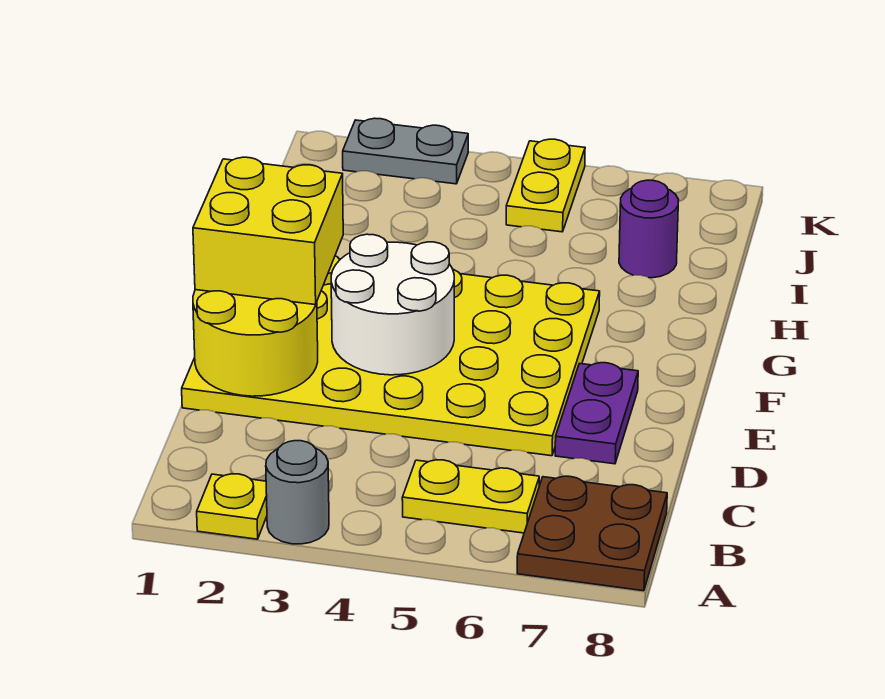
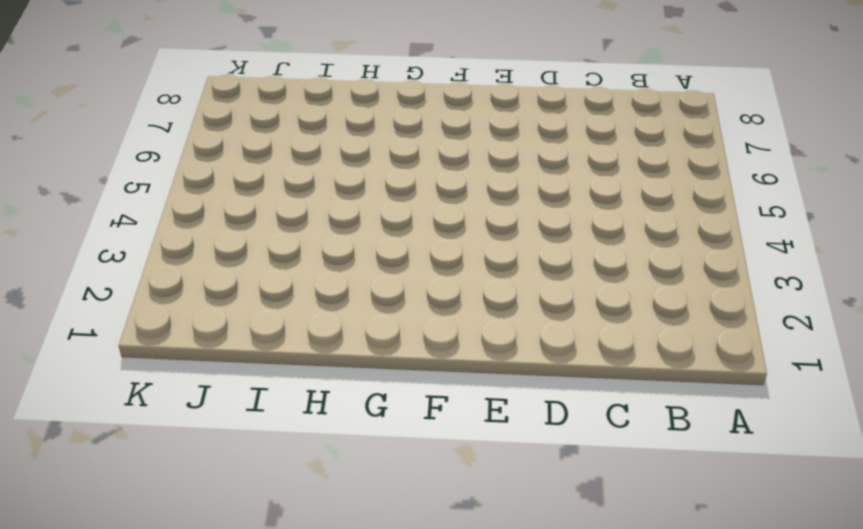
none -> yellow 1x1 plate [197,474,267,539]
none -> grey 1x1 round brick [266,441,329,544]
none -> brown 2x2 plate [517,476,667,591]

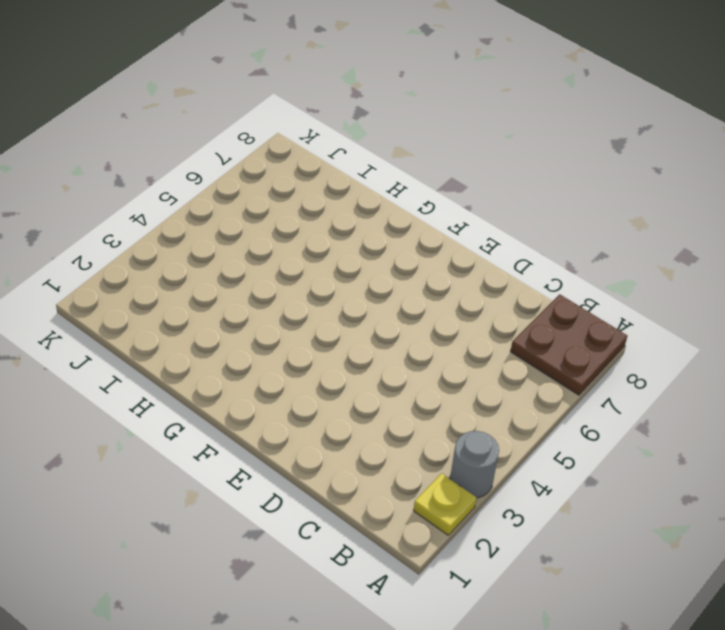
none -> yellow 1x2 plate [402,460,539,533]
none -> yellow 4x6 plate [182,256,600,456]
none -> purple 1x2 plate [555,363,638,464]

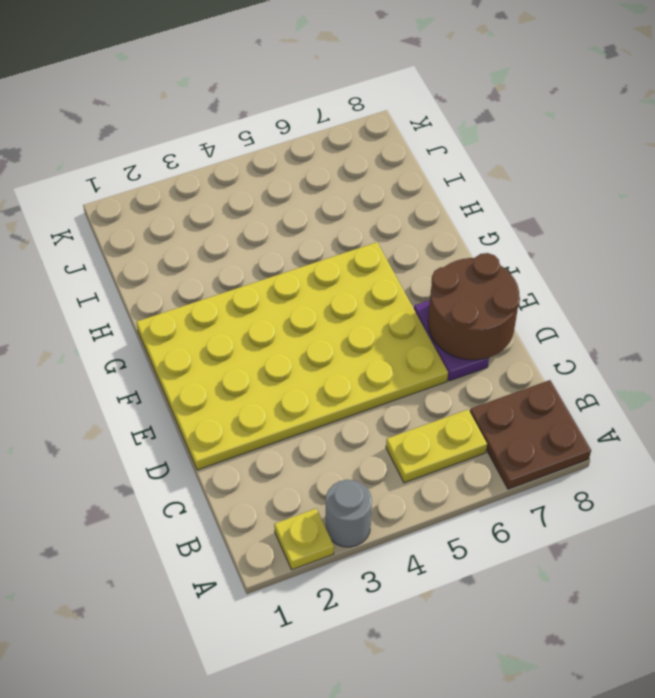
brown 2x2 round brick [428,253,520,360] -> none
none -> purple 1x1 round brick [619,180,678,278]
none -> yellow 1x2 plate [506,139,585,232]
none -> grey 1x2 plate [343,118,468,184]

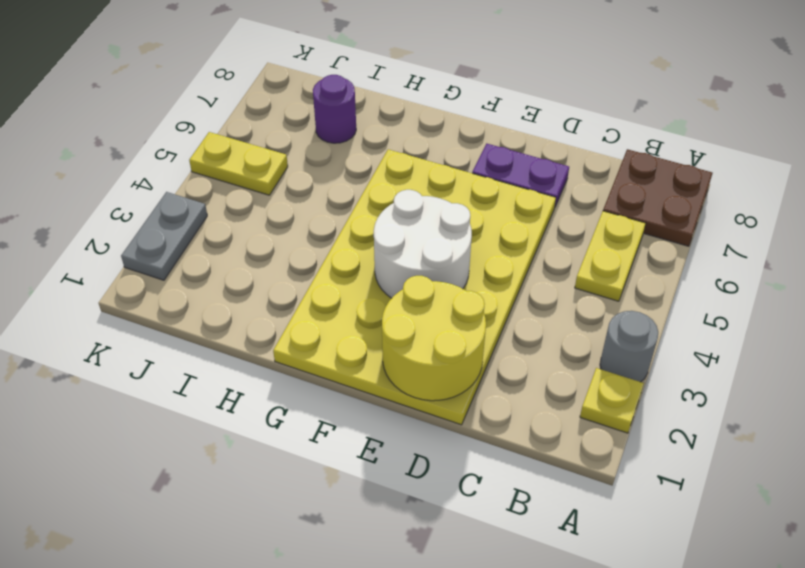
none -> yellow 2x2 brick [193,157,343,305]

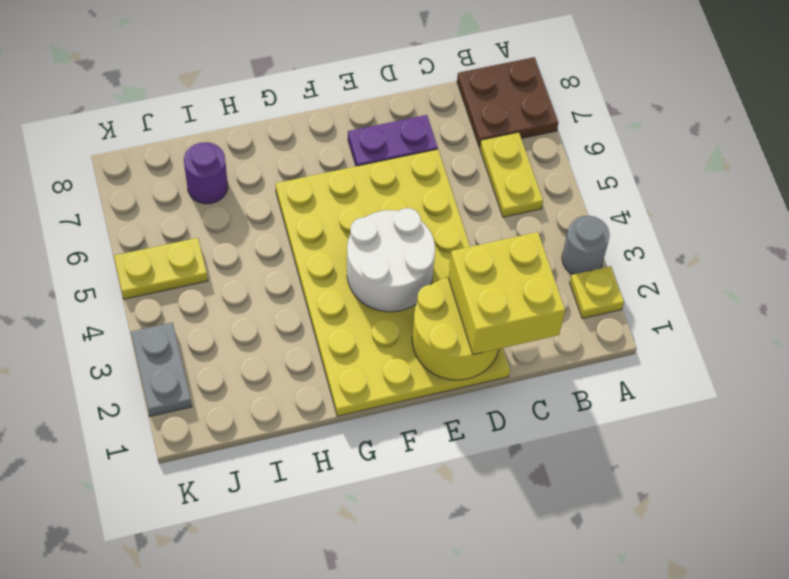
yellow 2x2 brick [448,232,565,355] -> yellow 2x2 brick moved to [193,157,343,305]

